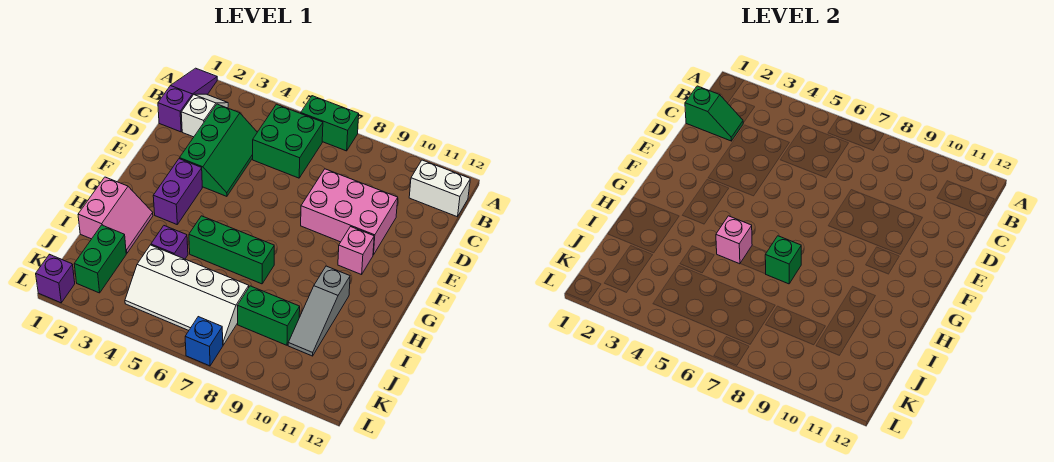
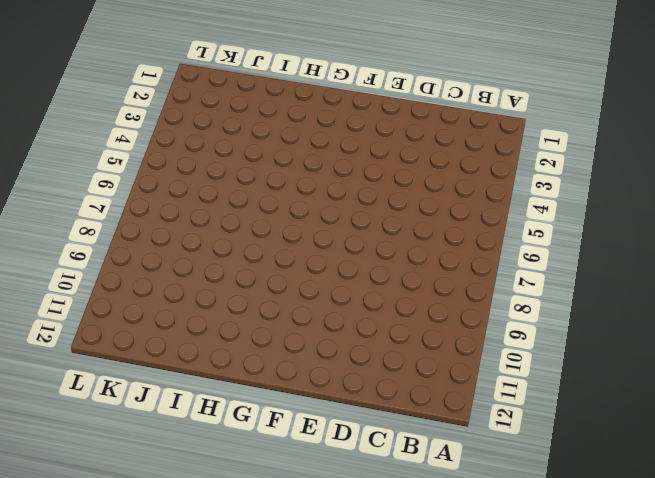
none -> purple 1x3 slope [158,68,217,132]
none -> green 1x2 brick [301,96,359,151]
none -> white 1x2 slope [181,94,228,137]

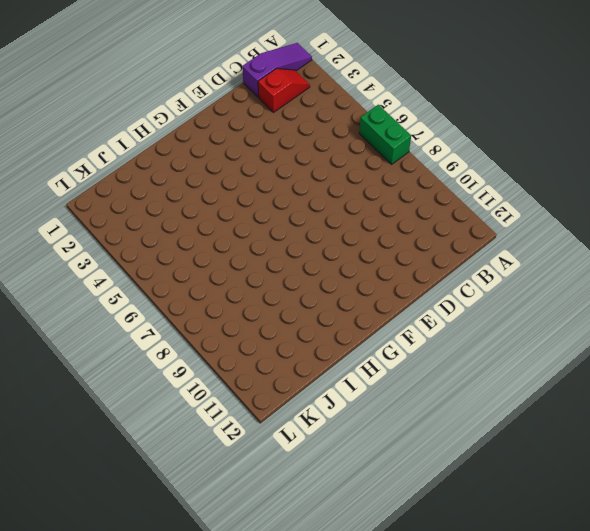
red 1x2 slope [258,69,310,113] -> white 1x2 slope [181,94,228,137]
none -> green 2x2 brick [253,104,323,178]
none -> white 1x2 brick [409,160,470,217]
none -> green 2x3 slope [180,104,257,196]

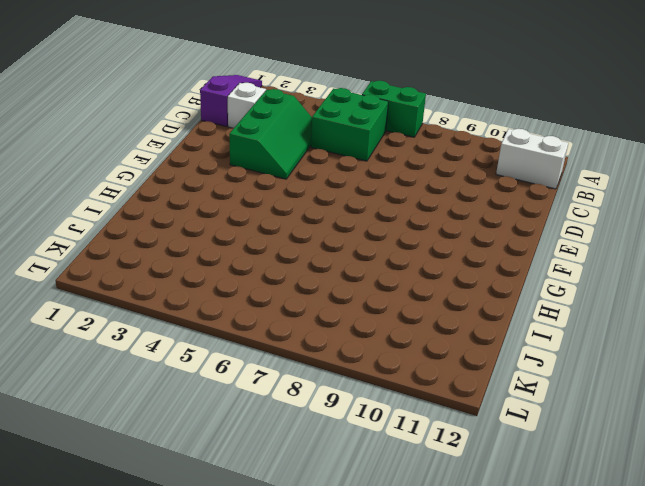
none -> pink 2x3 brick [301,169,398,255]
none -> purple 1x2 brick [153,159,202,224]
none -> pink 1x1 brick [338,227,374,275]

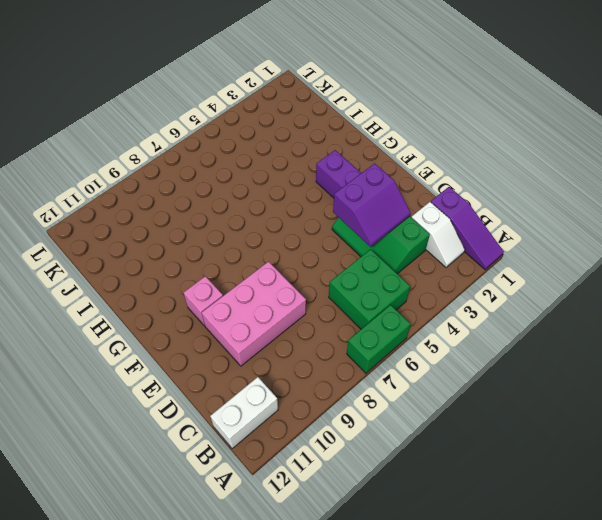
purple 2x2 slope [333,163,410,247] -> none
none -> pink 2x2 slope [78,177,153,253]
none -> green 1x3 brick [189,216,274,284]
none -> grey 1x3 slope [288,266,350,356]

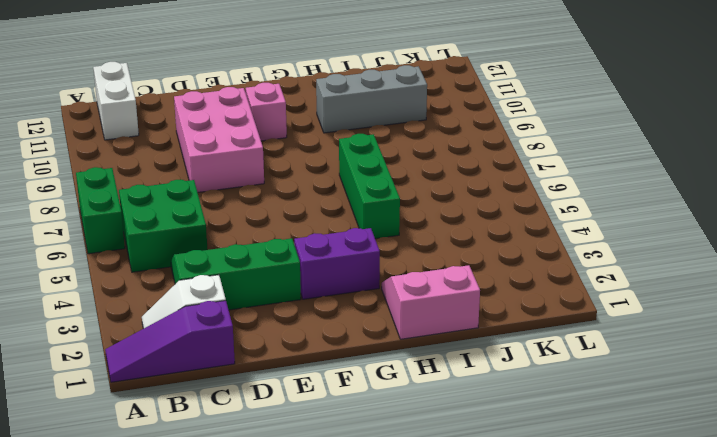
grey 1x3 brick [316,65,427,133] -> grey 1x3 slope [288,266,350,356]
none -> purple 1x1 brick [151,226,188,259]
none -> green 1x2 brick [74,225,126,293]
none -> white 2x4 slope [125,245,249,345]

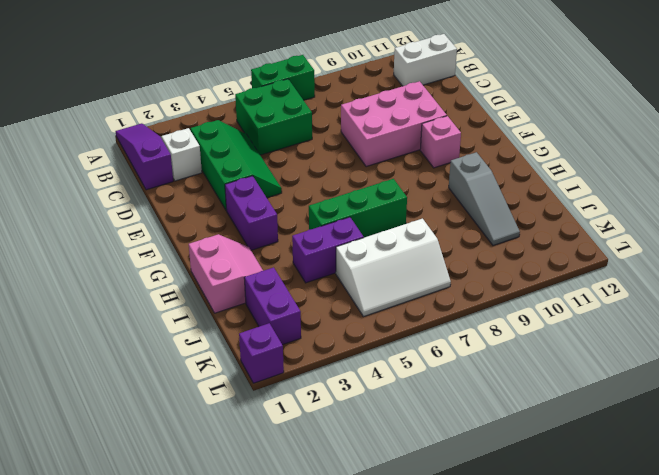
purple 1x2 brick [292,217,364,283] -> purple 1x1 brick [151,226,188,259]
purple 1x2 brick [244,267,301,345] -> green 1x2 brick [74,225,126,293]
white 2x3 slope [336,219,451,317] -> white 2x4 slope [125,245,249,345]
none -> green 1x2 brick [237,286,300,345]
none -> blue 1x1 brick [185,317,223,366]
none -> green 1x2 slope [685,86,743,141]

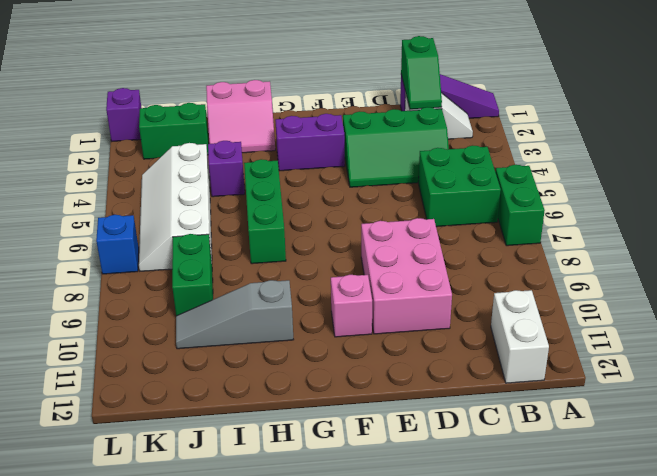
none -> pink 1x1 brick [716,216,752,264]
none -> green 1x1 brick [765,236,801,284]

